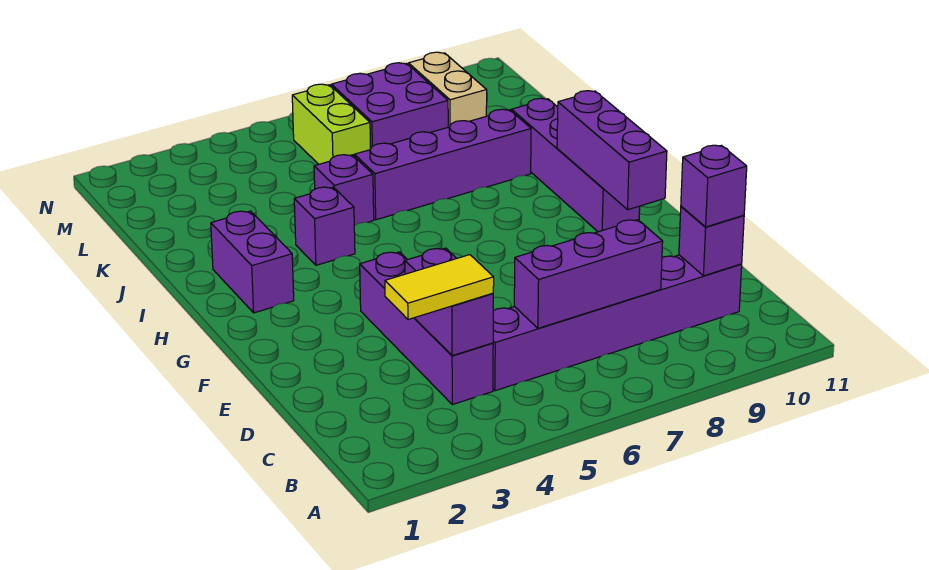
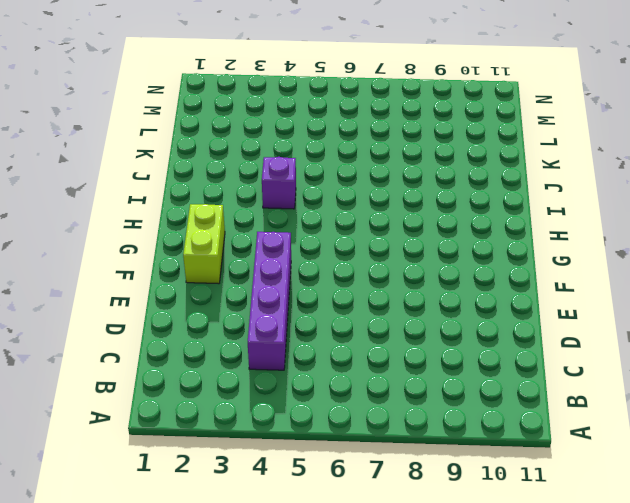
lime 1x2 brick [183,204,225,284] -> lime 1x2 brick moved to [292,84,371,164]
none -> purple 1x6 brick [493,255,742,391]
none -> purple 1x4 brick [512,98,640,232]
none -> purple 1x2 brick [211,211,294,313]

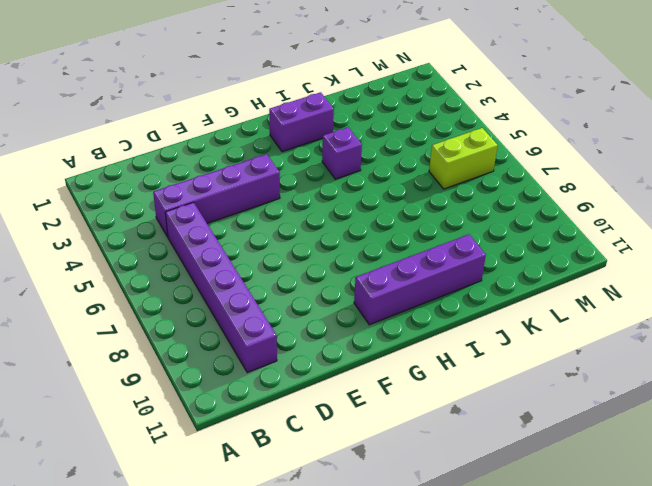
none -> purple 1x1 brick [314,155,374,226]
none -> purple 1x4 brick [354,109,531,220]
none -> purple 2x2 brick [331,63,448,148]

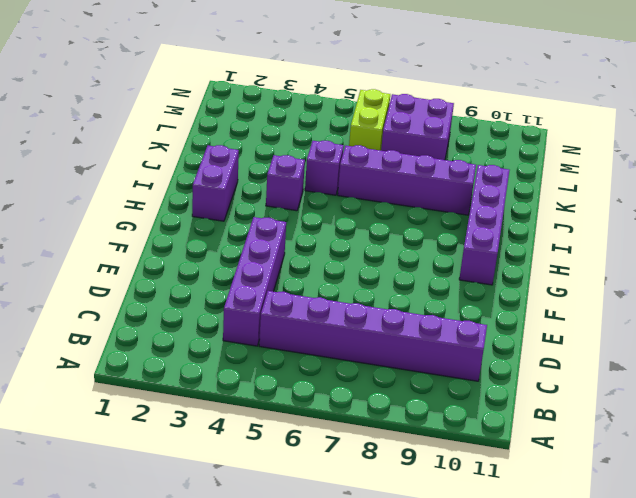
none -> tan 1x2 brick [408,52,487,127]
none -> purple 1x2 brick [405,248,493,356]
none -> purple 1x3 brick [514,220,663,328]

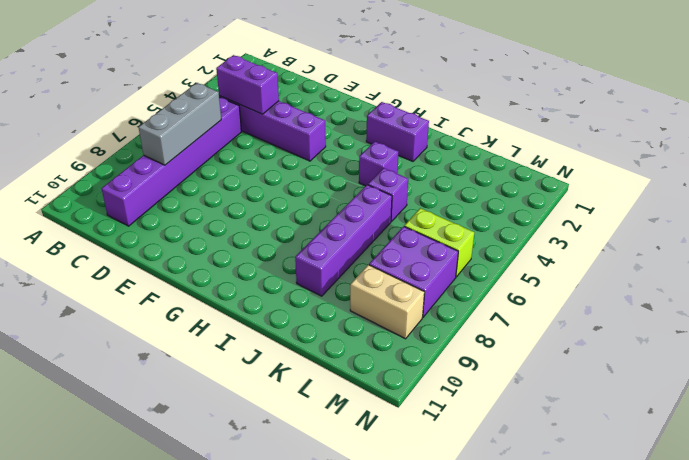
grey 1x3 brick [138,83,221,165] -> purple 1x3 brick [514,220,663,328]
none -> purple 1x4 brick [512,98,640,232]
none -> purple 1x1 brick [679,207,744,276]
none -> purple 1x3 brick [557,91,667,210]

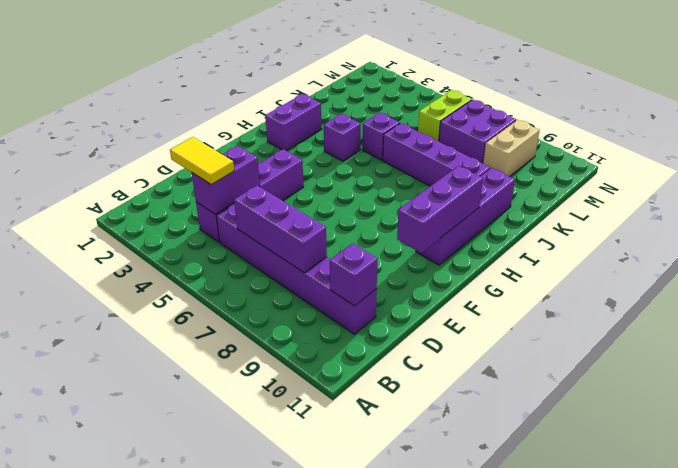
none -> purple 1x1 brick [681,145,747,227]

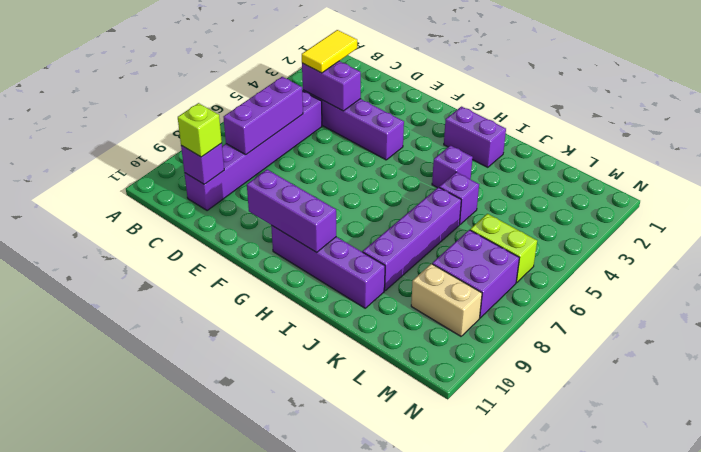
lime 1x1 brick [178,103,222,157] -> purple 1x1 brick [681,145,747,227]

